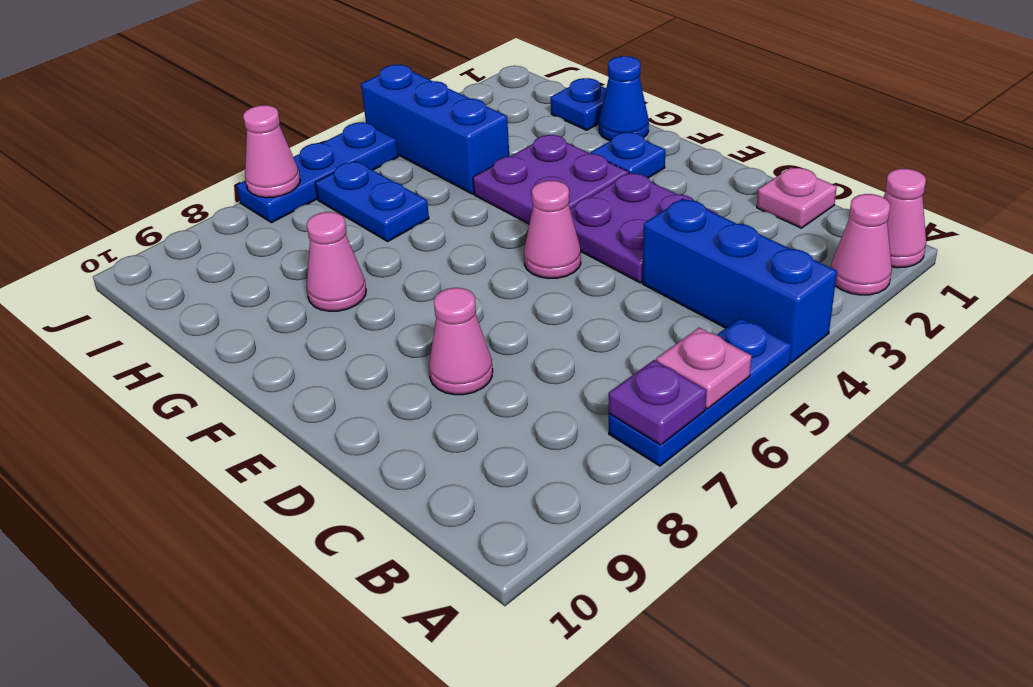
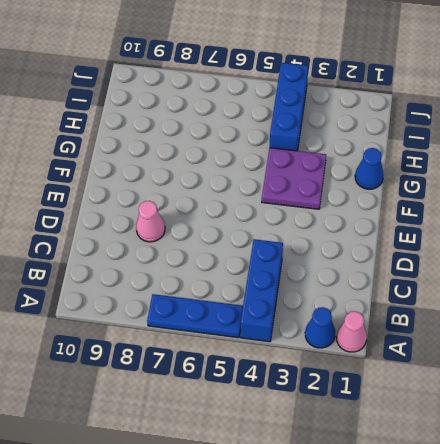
blue 1x1 cone [305,307,335,348] -> pink 1x1 cone [831,194,892,295]
none -> pink 1x1 plate [757,167,837,228]
none -> purple 2x2 plate [570,173,717,283]
none -> pink 1x1 cone [524,181,581,279]

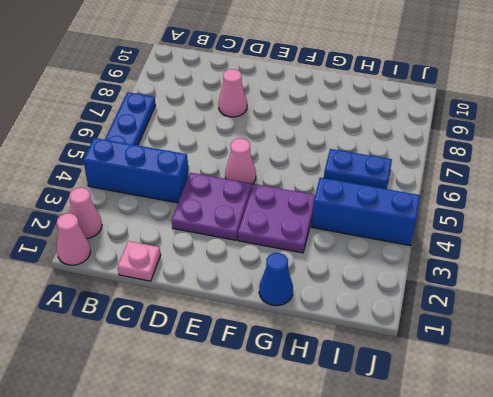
none -> blue 1x1 plate [591,132,665,178]
none -> pink 1x1 cone [306,212,366,311]
none -> blue 1x1 plate [551,78,606,130]

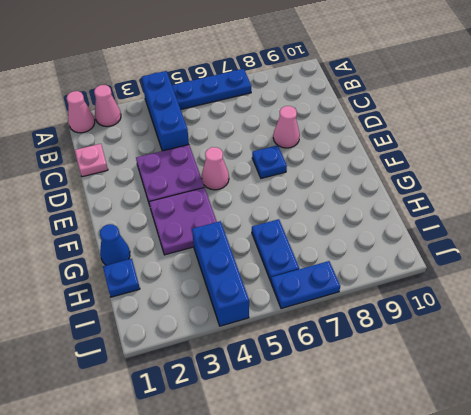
blue 1x1 plate [252,145,287,178] -> blue 1x1 plate moved to [591,132,665,178]
blue 1x2 plate [271,261,340,309] -> blue 1x3 plate [237,122,398,223]
none -> pink 1x1 cone [306,212,366,311]
none -> pink 1x1 plate [656,328,751,409]
none -> purple 1x1 plate [609,360,707,445]

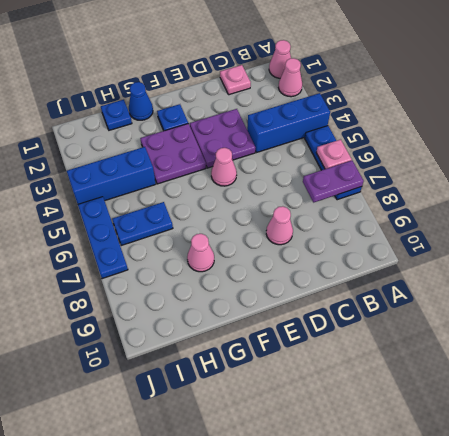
purple 1x2 plate [303,160,364,203] -> purple 1x1 plate [609,360,707,445]
none -> pink 1x1 cone [243,105,300,198]

